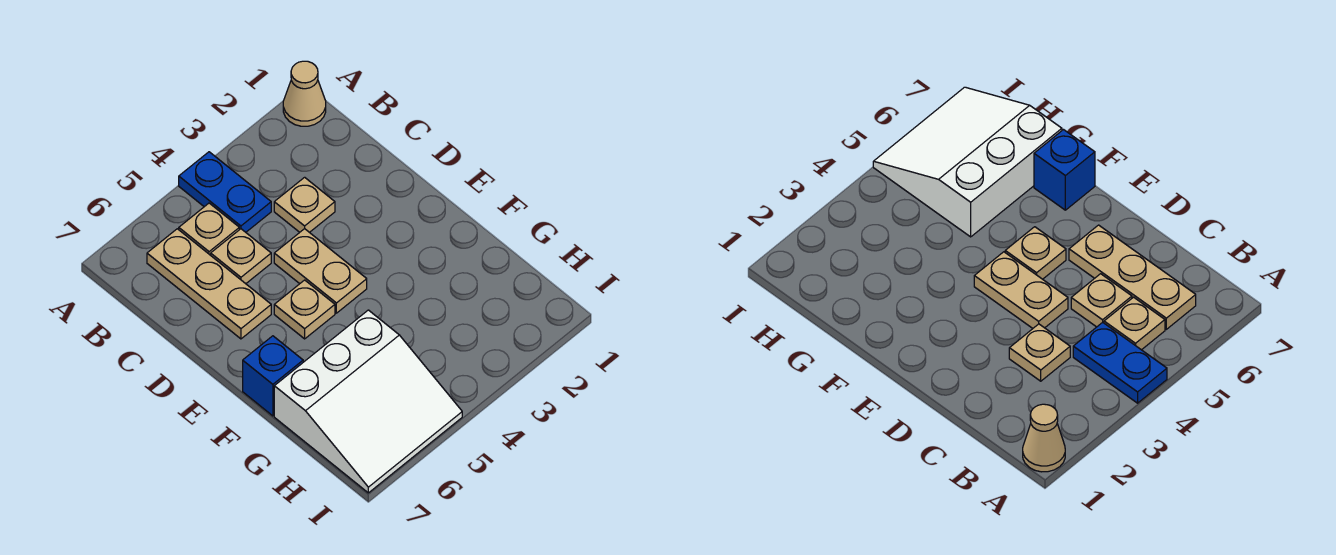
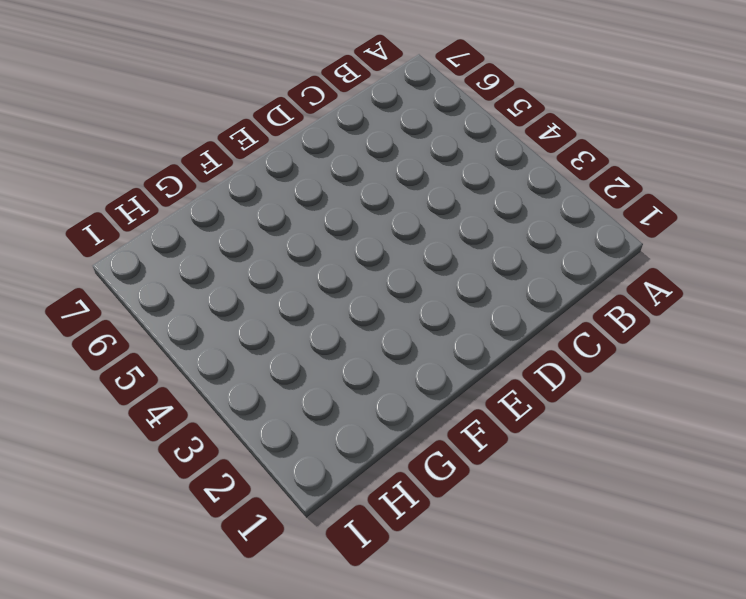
none -> tan 1x1 cone [283,61,326,126]
none -> blue 1x2 plate [179,152,271,232]

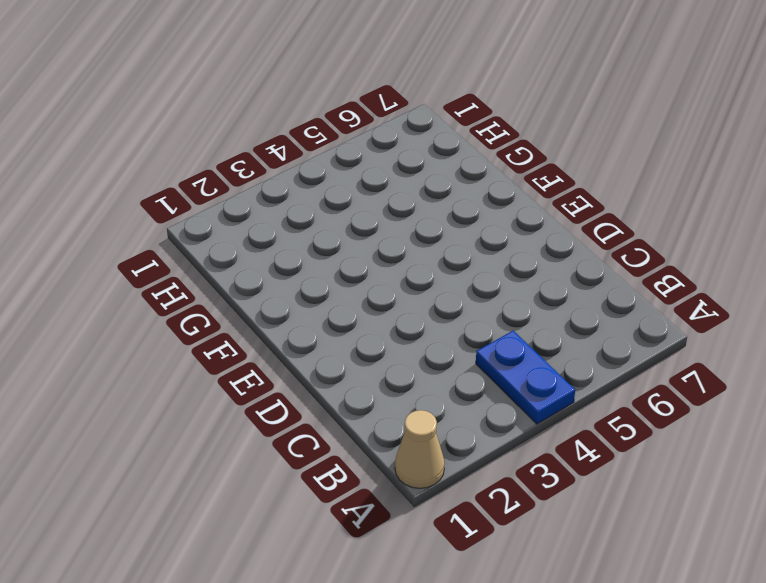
none -> tan 1x1 plate [179,203,239,255]
none -> tan 1x3 plate [147,229,271,339]

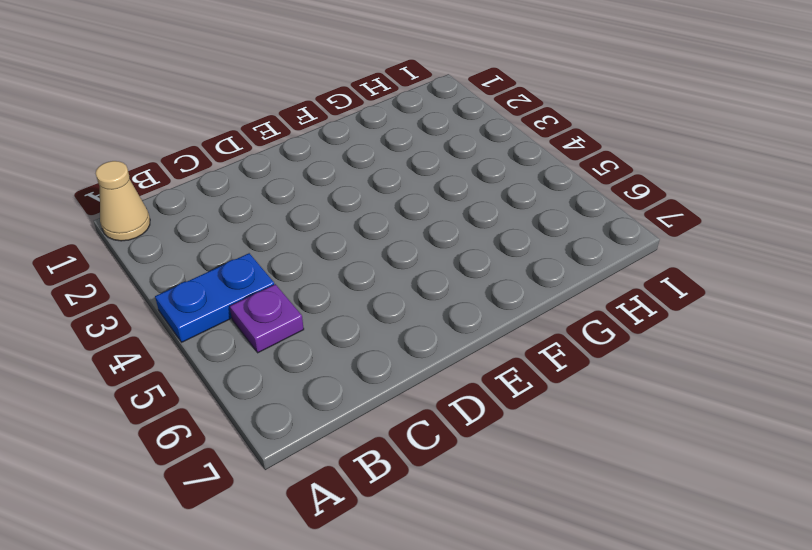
purple 1x1 plate [230,284,304,353] -> tan 1x1 plate [179,203,239,255]
none -> tan 1x3 plate [147,229,271,339]
none -> tan 1x1 plate [274,177,335,232]

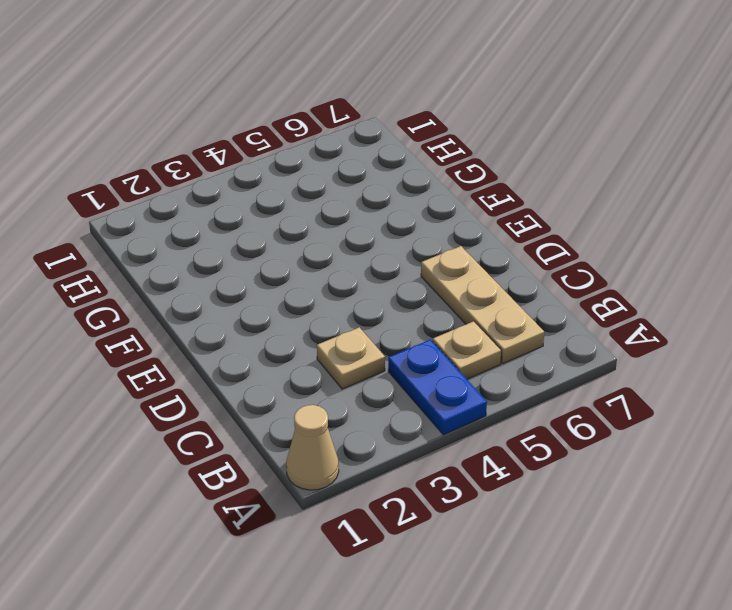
none -> tan 1x1 plate [211,229,271,284]
none -> tan 1x2 plate [274,229,367,313]

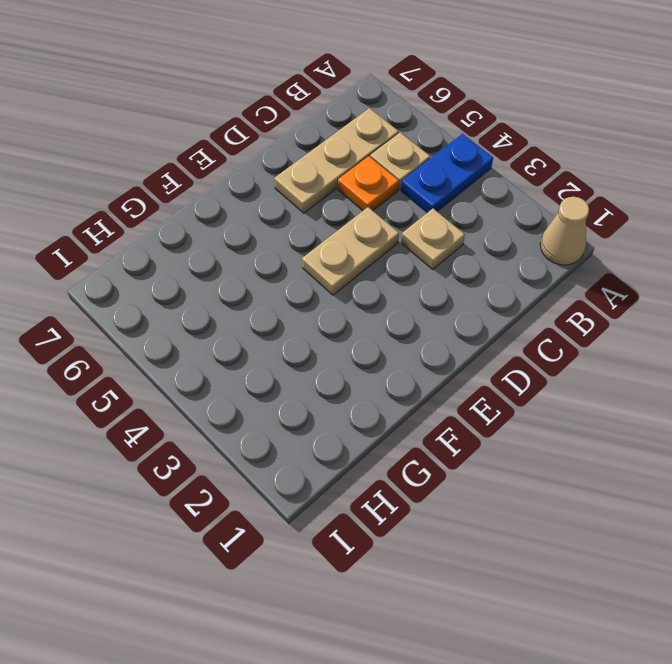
orange 1x1 plate [338,156,399,211] -> tan 1x1 plate [211,229,271,284]
none -> tan 1x1 plate [274,280,335,339]
none -> blue 1x1 brick [243,336,303,416]

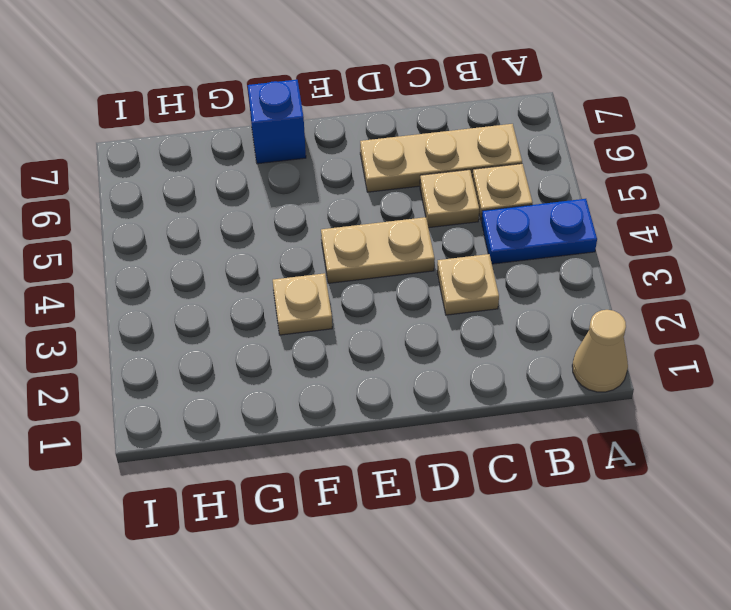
tan 1x1 plate [273,273,332,335] -> tan 1x1 plate moved to [274,280,335,339]
none -> white 3x3 slope [274,310,462,493]

